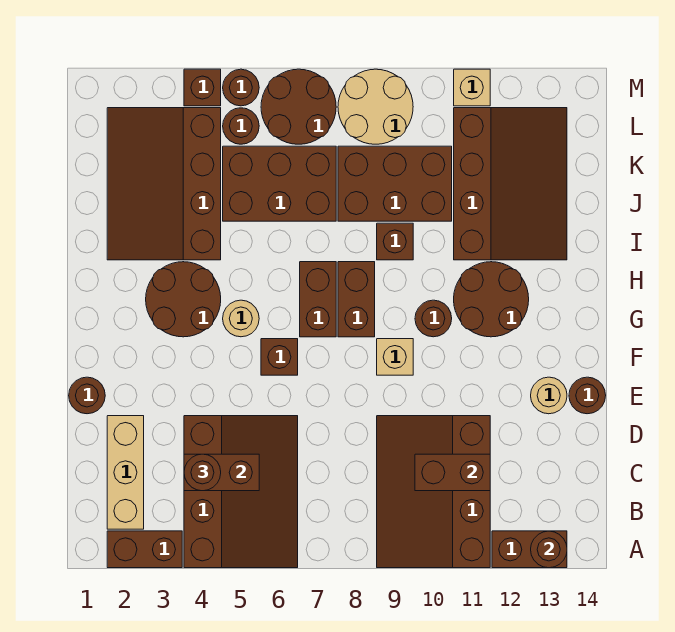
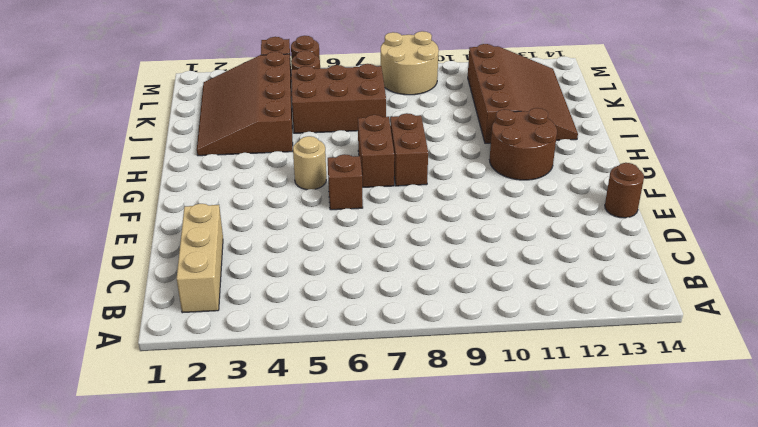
none -> brown 1x2 brick [107,531,182,568]
none -> brown 3x4 slope [184,416,298,568]
none -> brown 3x4 slope [377,416,490,568]
none -> brown 1x2 brick [492,531,567,568]

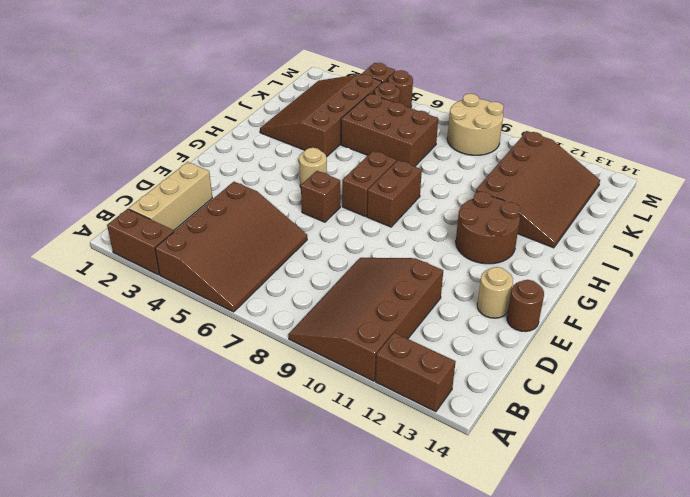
none -> brown 1x1 round brick [69,377,105,414]
none -> tan 1x1 brick [377,339,413,375]
none -> brown 2x2 round brick [146,262,221,337]
none -> brown 1x1 round brick [415,300,452,337]

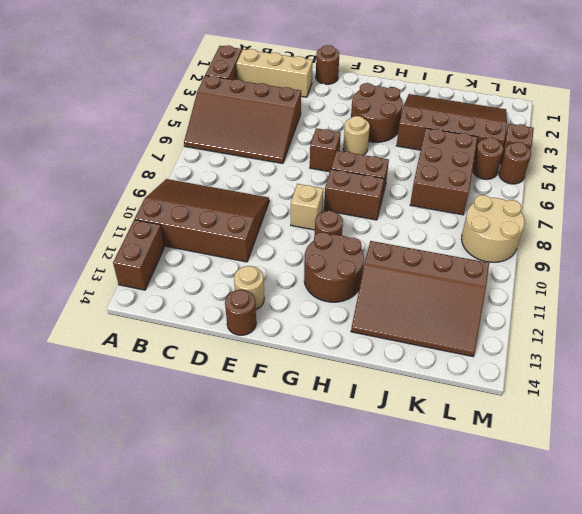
none -> brown 1x1 brick [377,223,413,260]
none -> brown 2x3 brick [338,146,452,221]
none -> brown 2x2 round brick [261,69,336,144]
none -> tan 1x1 brick [454,69,490,106]

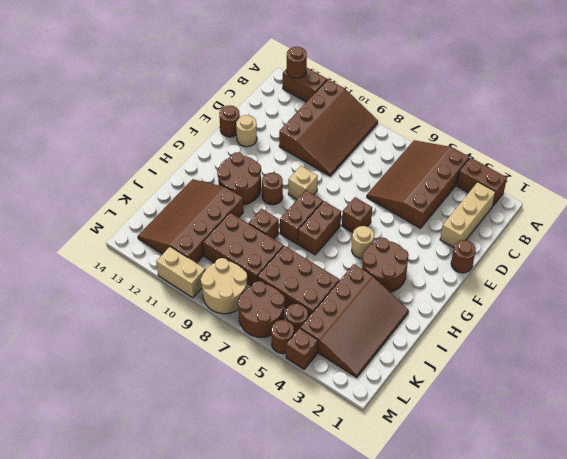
tan 1x2 brick [156,247,205,298] -> tan 1x1 brick [454,69,490,106]
none -> brown 1x2 brick [184,454,259,491]
none -> brown 1x2 brick [415,454,490,491]
none -> brown 1x1 round brick [184,454,221,491]

